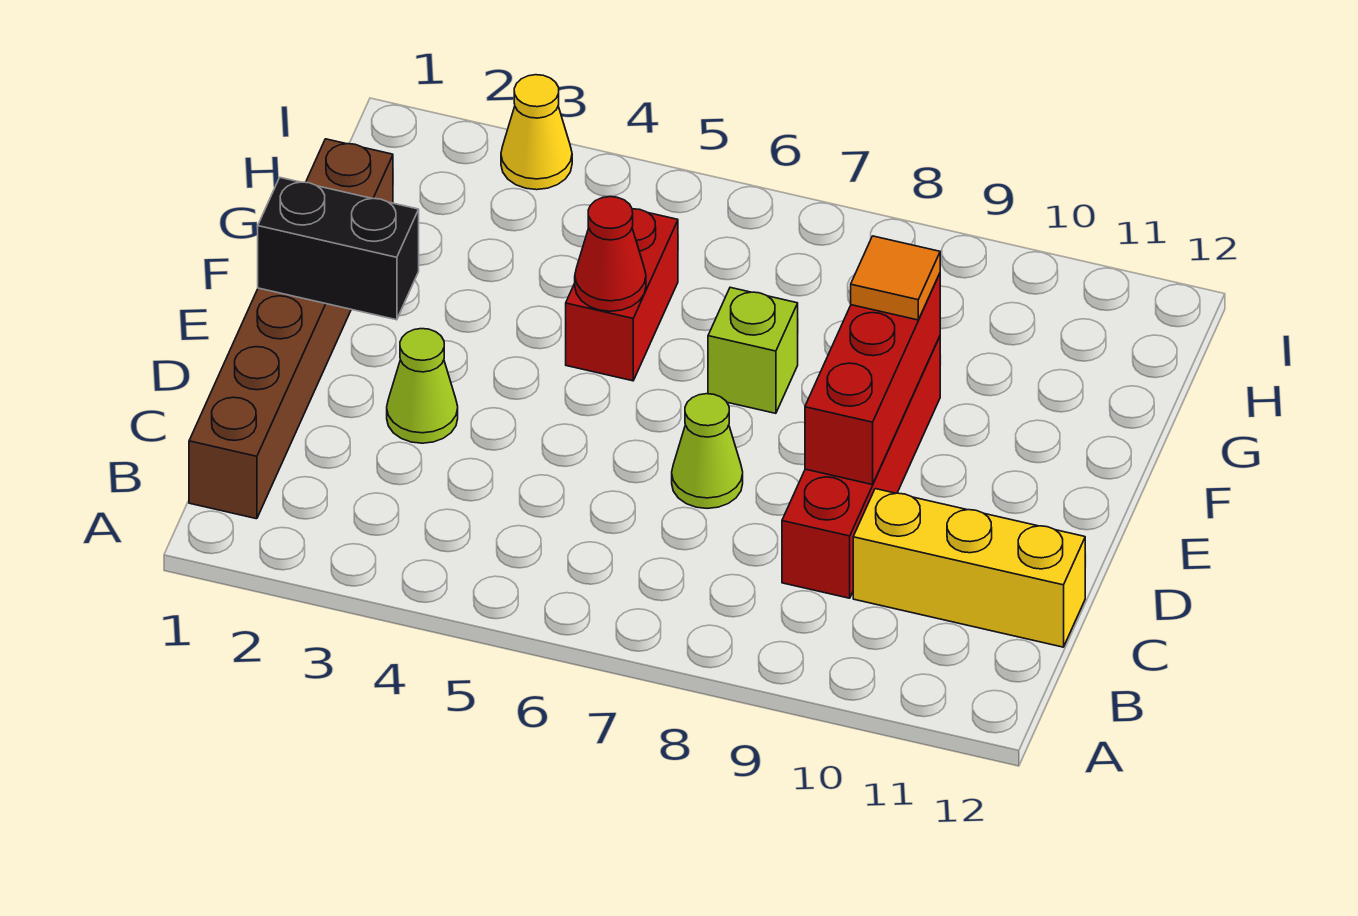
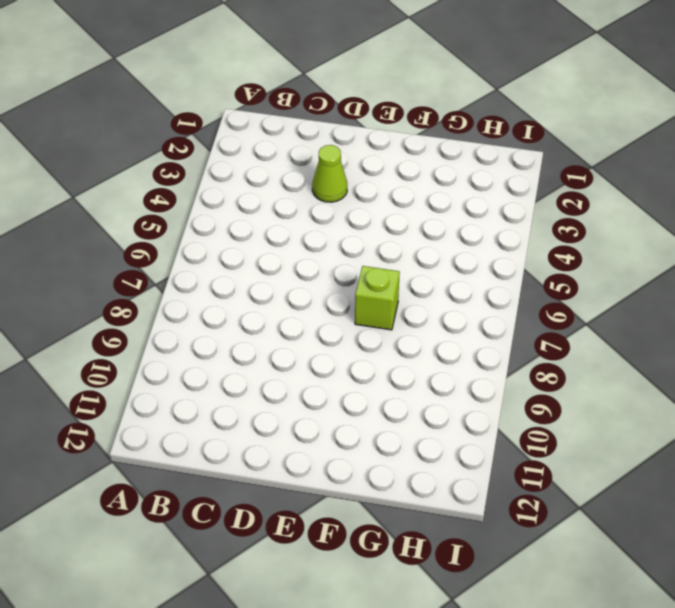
none -> brown 1x6 brick [189,139,393,519]
none -> red 1x4 brick [782,337,940,598]
none -> yellow 1x3 brick [853,489,1085,647]

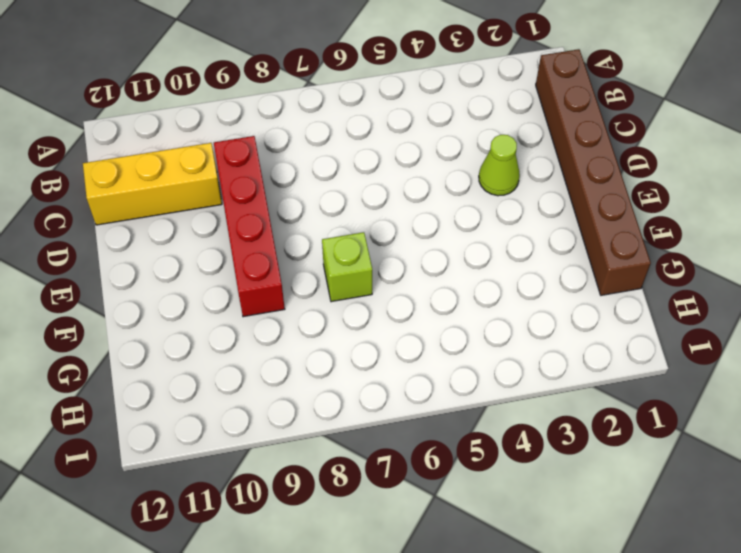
none -> lime 1x1 cone [672,394,743,509]
none -> red 1x2 brick [566,209,678,381]
none -> yellow 1x1 cone [501,75,572,190]

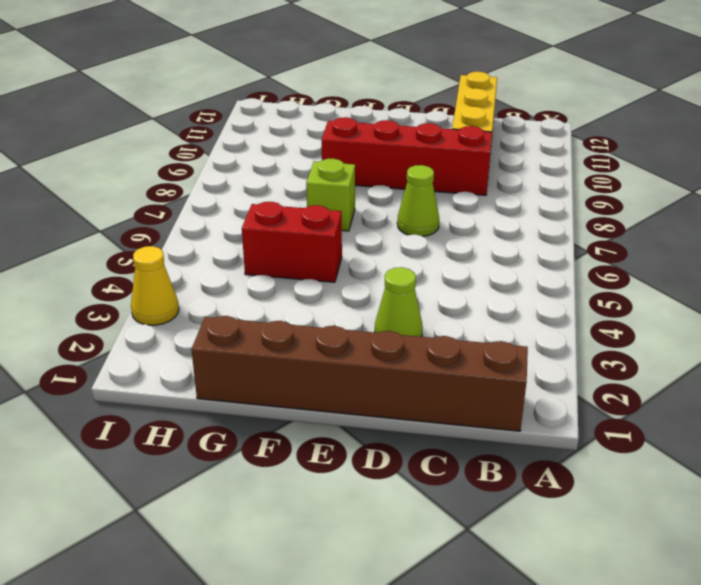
none -> red 1x3 brick [805,274,940,485]
none -> black 1x2 brick [258,178,419,320]
none -> red 1x1 cone [575,197,646,311]

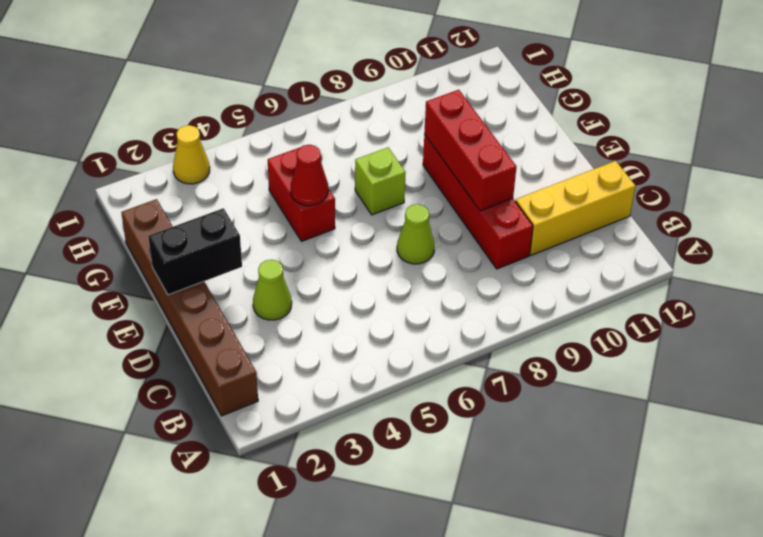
none -> orange 1x1 tile [851,236,940,320]

